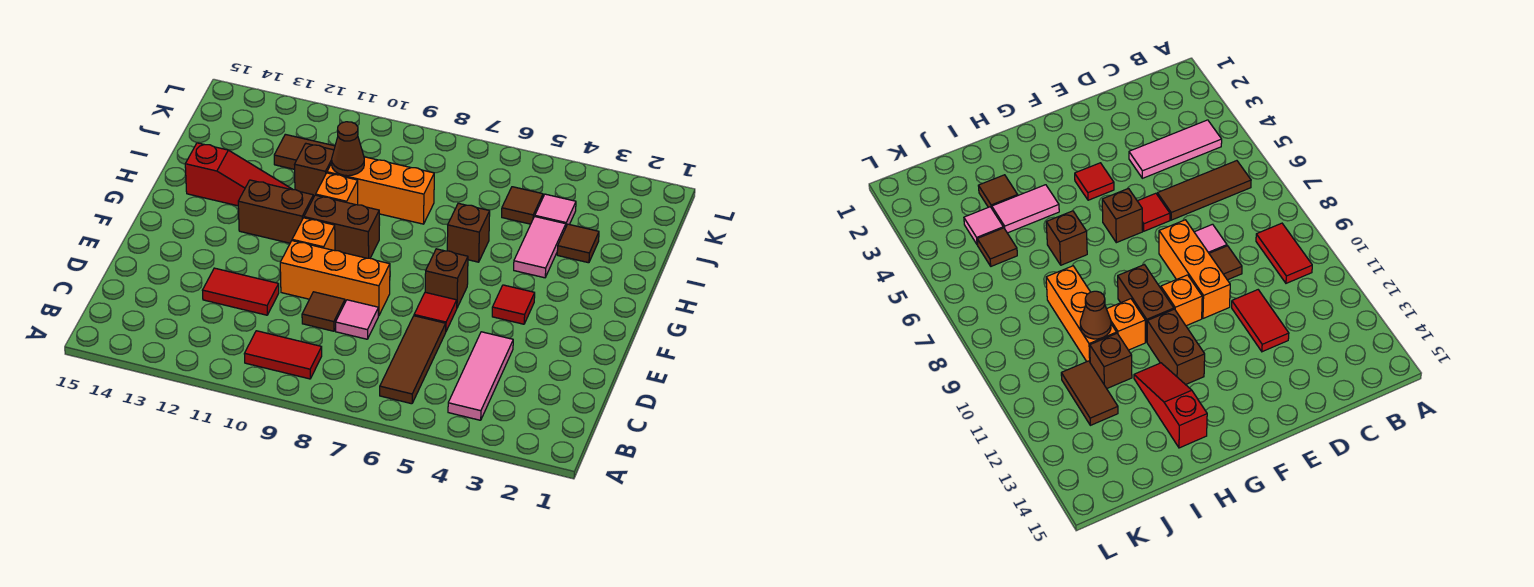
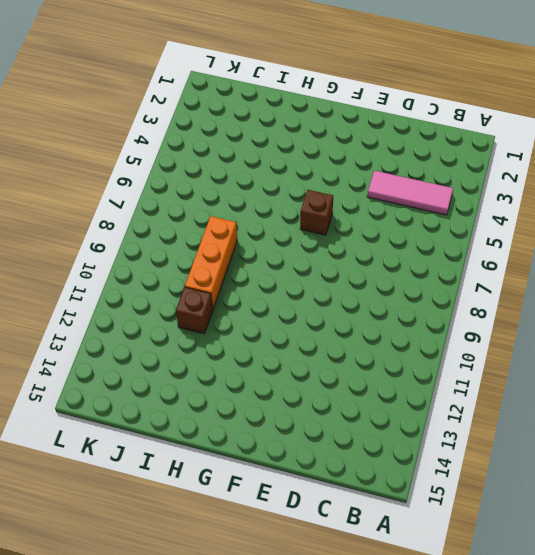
none -> brown 1x3 tile [380,316,446,404]
none -> red 1x2 tile [244,331,322,379]
none -> pink 1x1 tile [336,300,378,339]

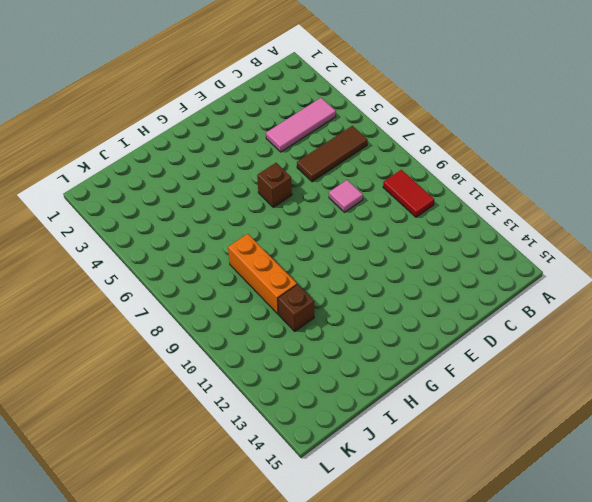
none -> brown 1x1 tile [302,292,345,331]
none -> red 1x2 tile [202,268,279,315]
none -> red 1x1 tile [414,292,457,331]

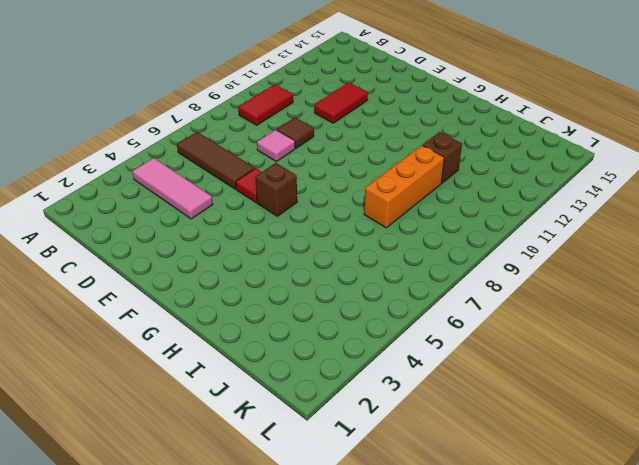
none -> orange 1x3 brick [280,241,390,316]
none -> red 1x1 tile [492,285,535,324]
none -> orange 1x1 brick [292,218,335,251]

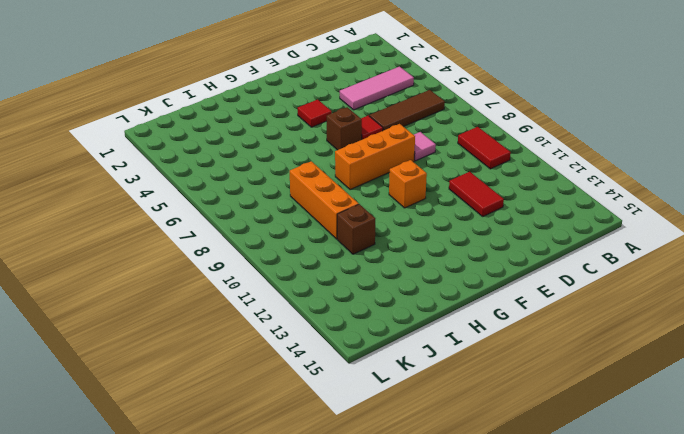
orange 1x3 brick [335,124,415,190] -> orange 1x3 brick turned to [280,241,390,316]
none -> brown 1x1 tile [302,292,345,331]
none -> brown 1x2 brick [304,195,379,258]
none -> brown 1x2 brick [238,180,313,243]

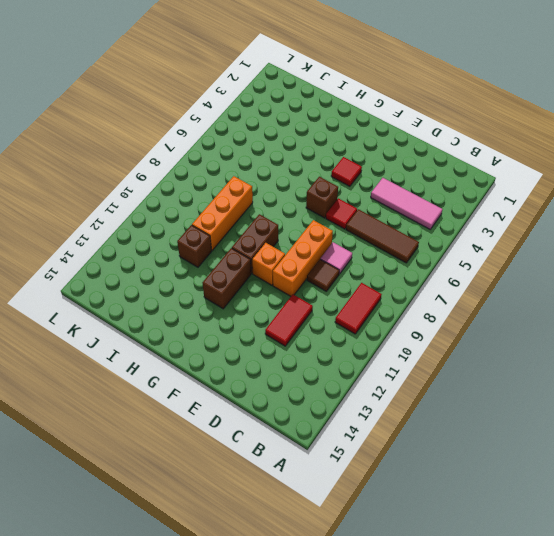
none -> pink 1x2 tile [514,216,566,278]
none -> brown 1x1 brick [447,203,490,262]
none -> orange 1x1 brick [316,173,358,205]

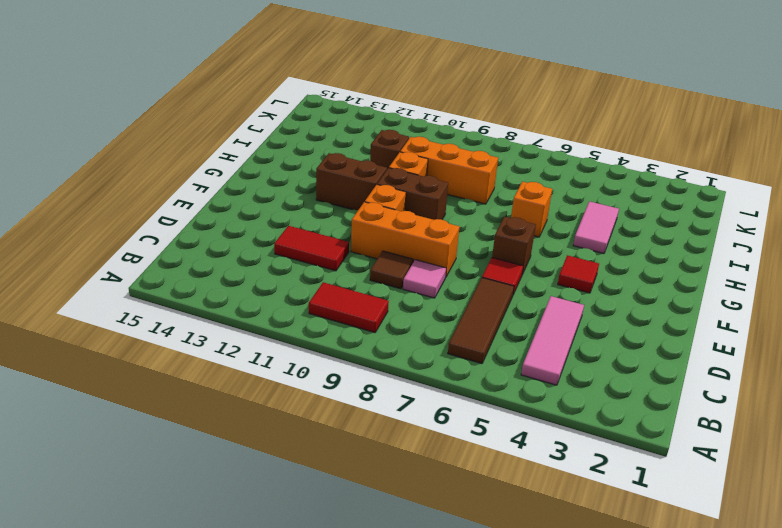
orange 1x1 brick [511,182,552,237] -> brown 1x1 brick [447,203,490,262]
none -> red 1x3 slope [185,143,293,206]
none -> brown 1x1 tile [557,224,599,263]
none -> pink 1x1 tile [535,194,576,226]

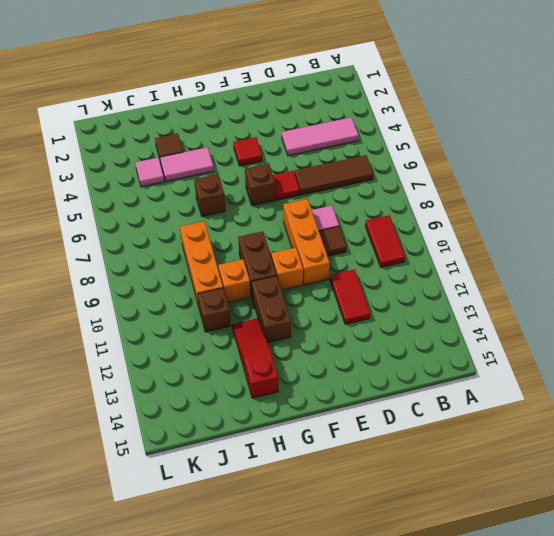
none -> brown 1x1 tile [502,187,543,224]
none -> brown 1x2 tile [274,134,335,169]
none -> brown 1x1 cone [332,122,364,176]

